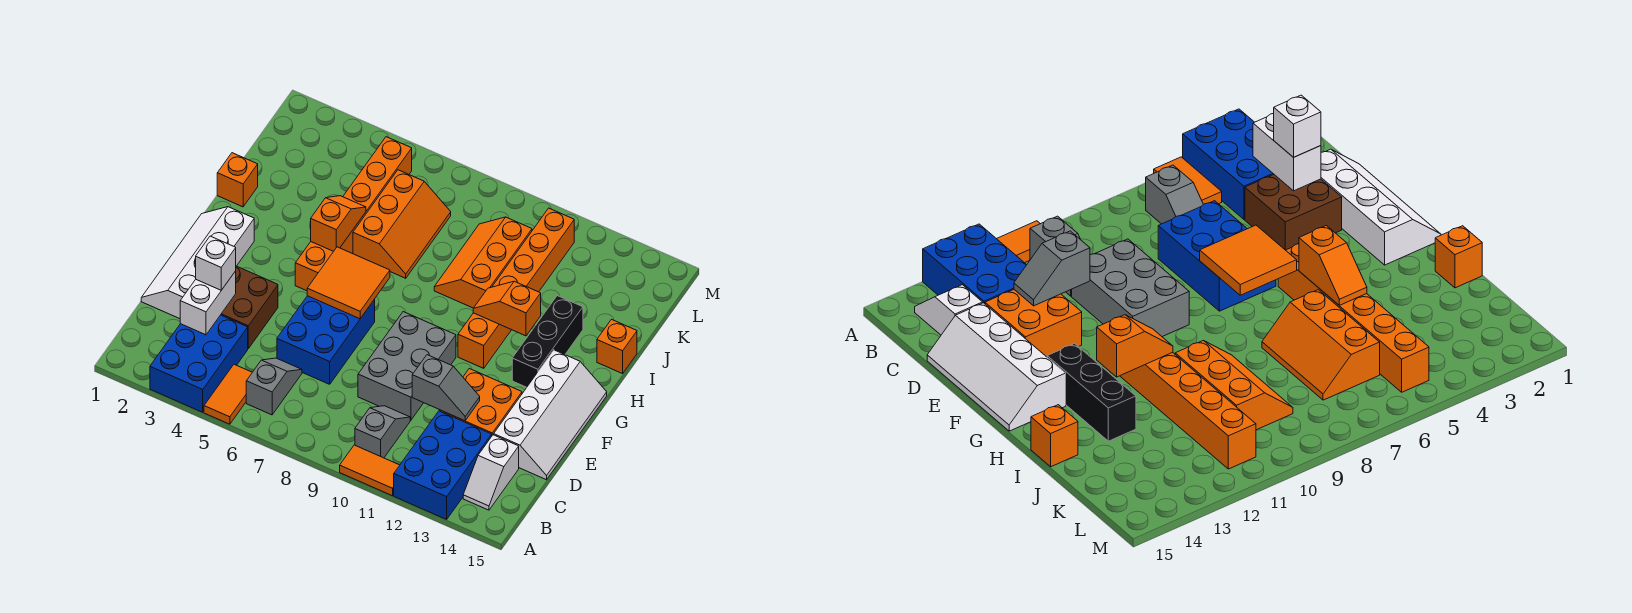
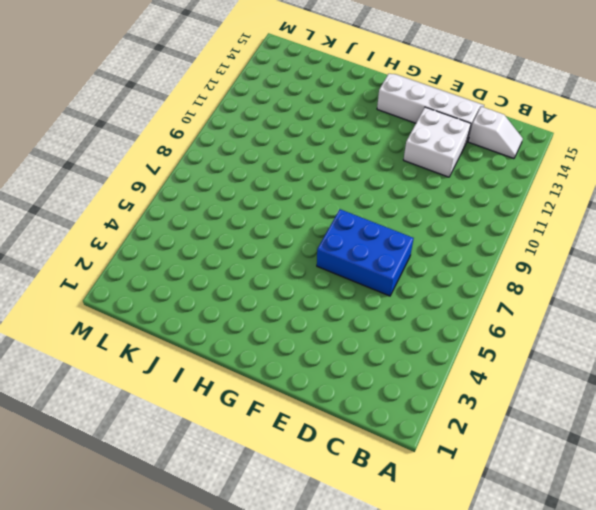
white 2x2 brick [404,107,471,177] -> orange 2x2 brick [439,369,522,435]
none -> blue 2x3 brick [150,315,248,412]
none -> orange 1x2 tile [204,364,252,424]
none -> orange 1x2 tile [340,445,400,496]

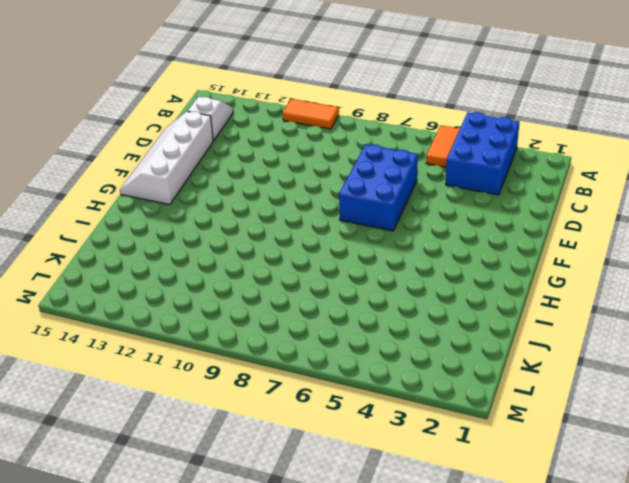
none -> blue 2x3 brick [394,411,492,519]
none -> grey 1x2 slope [246,358,302,415]
none -> grey 1x2 slope [355,406,410,458]

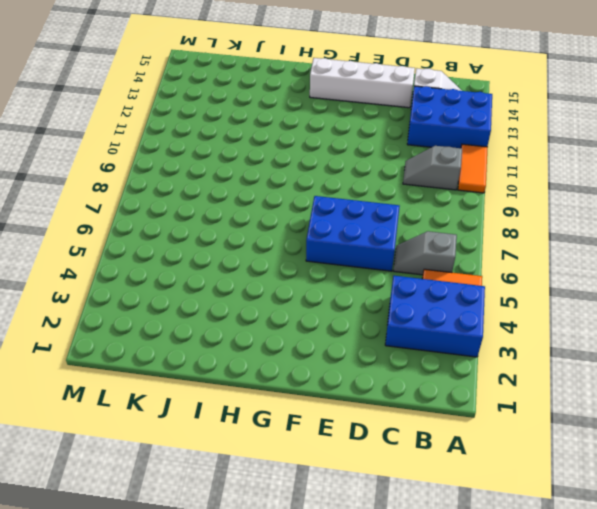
none -> white 2x4 slope [141,207,254,319]
none -> brown 2x2 brick [221,266,278,348]
none -> grey 2x3 brick [358,312,456,420]

